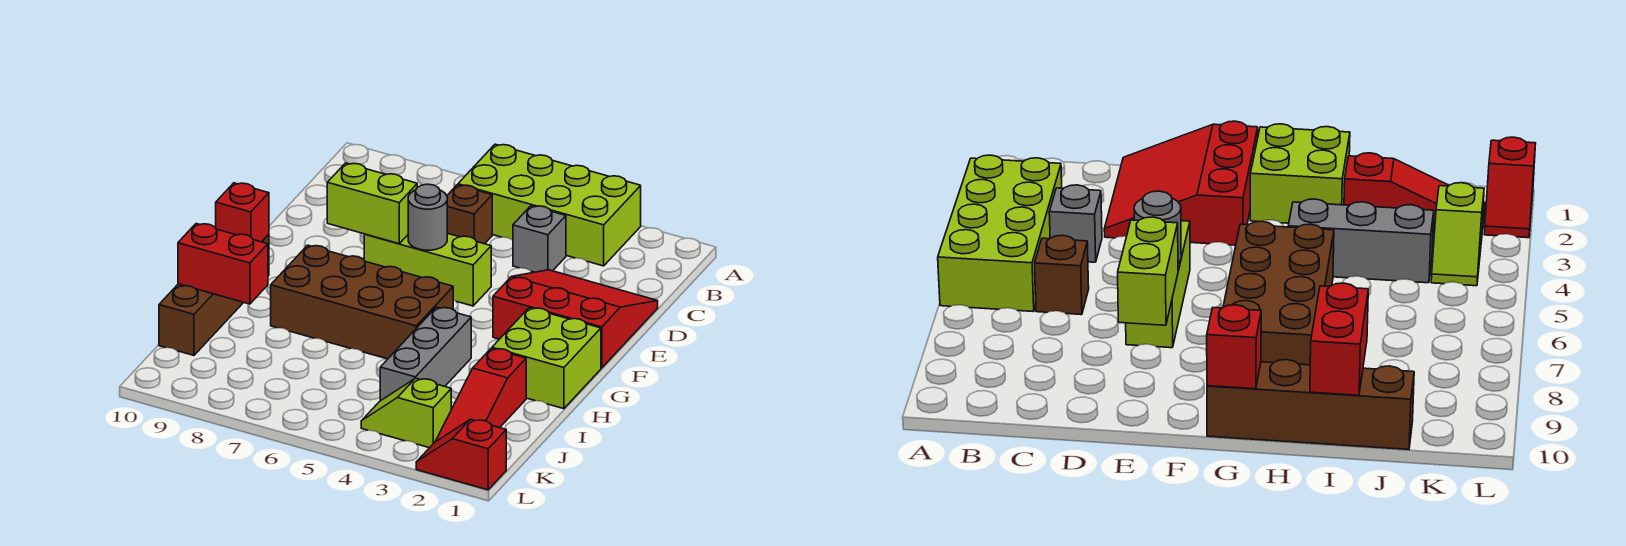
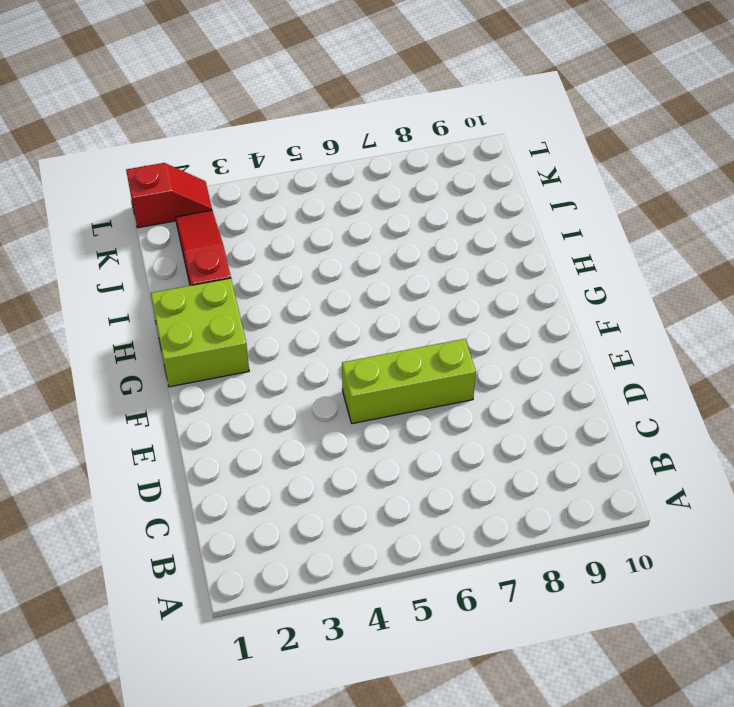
none -> lime 2x4 brick [458,144,641,266]
none -> grey 1x1 brick [513,206,566,272]
none -> brown 1x1 brick [447,185,492,244]

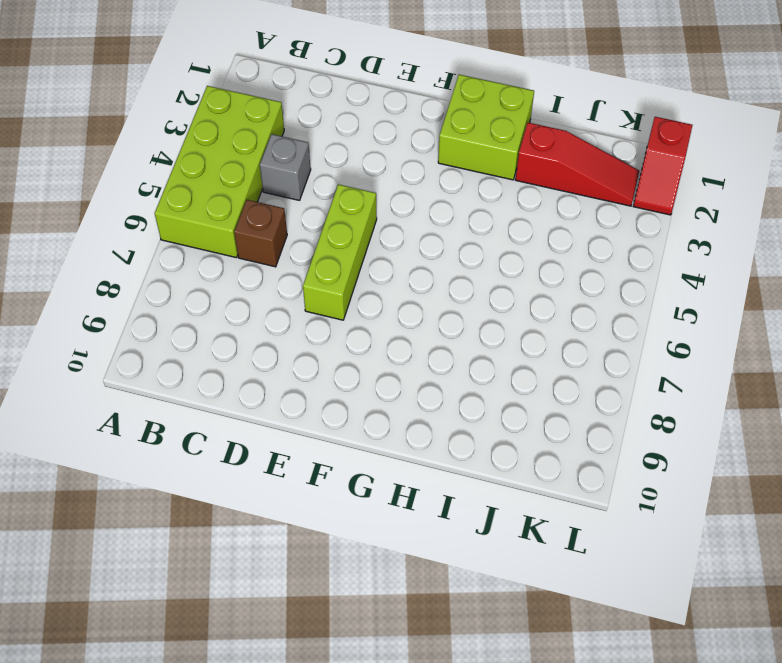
none -> red 3x3 slope [493,270,658,368]
none -> brown 2x4 brick [271,245,453,359]
none -> brown 1x4 brick [159,234,269,355]

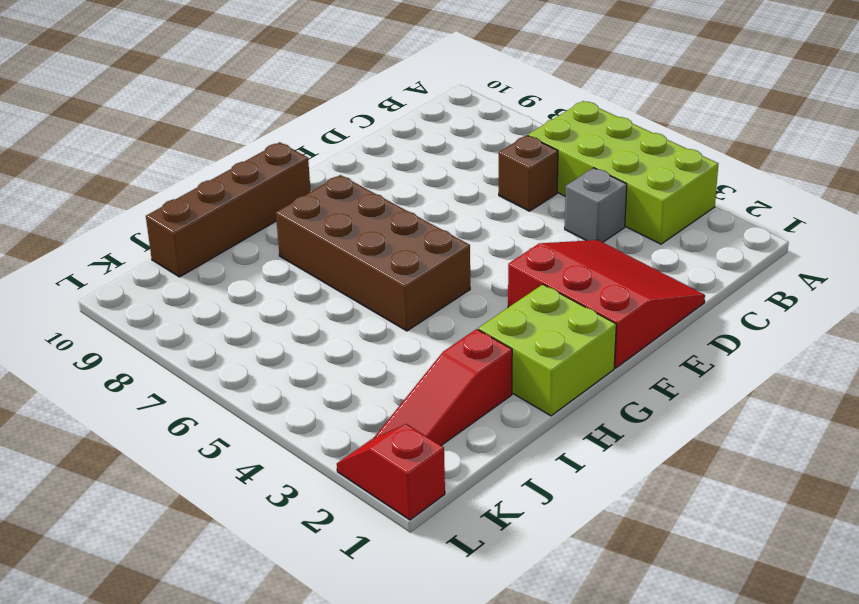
none -> lime 1x3 brick [364,233,491,306]
none -> grey 1x3 brick [380,307,471,401]
none -> lime 1x2 slope [361,378,451,448]

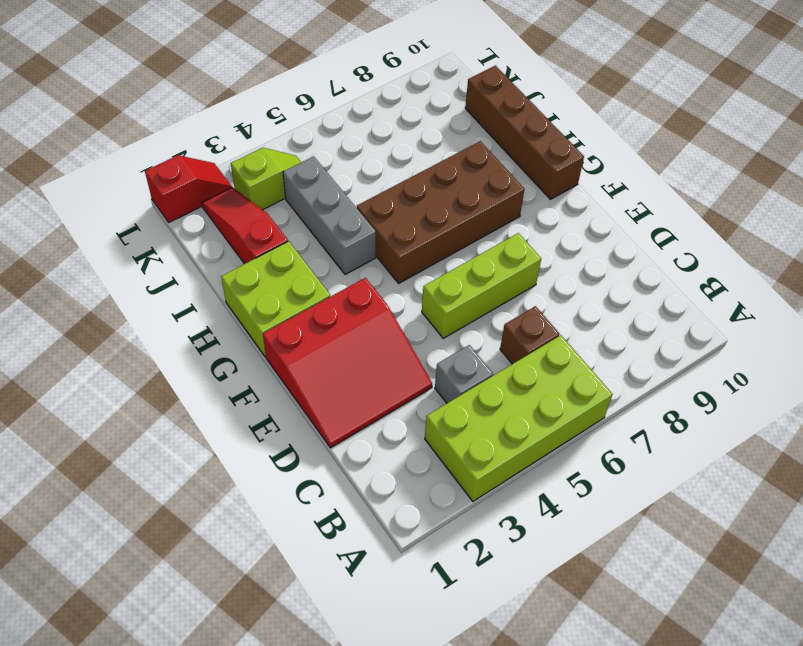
none -> grey 1x1 round brick [408,184,447,250]
none -> lime 1x2 brick [327,163,417,244]
none -> red 1x1 brick [216,183,269,242]

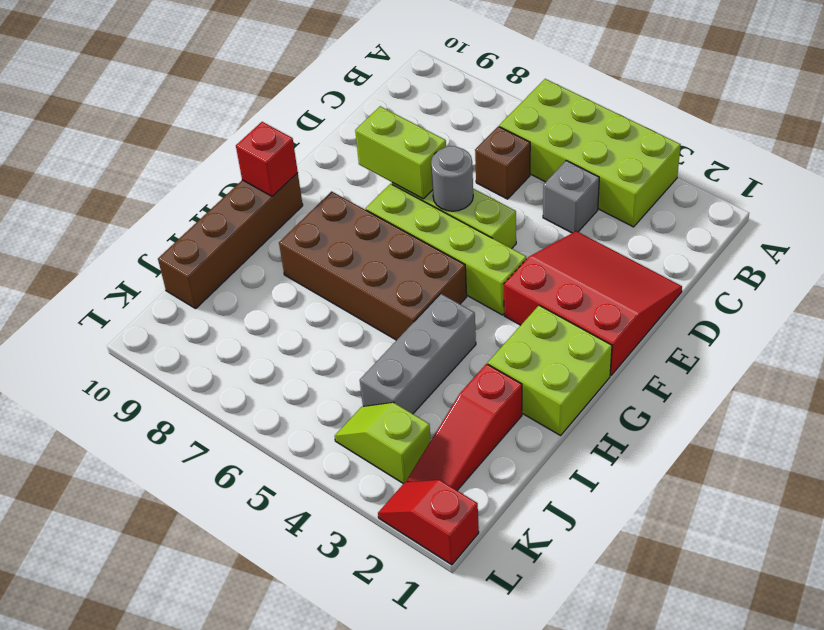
lime 1x4 brick [366,184,526,315] -> none
none -> red 1x2 brick [178,224,268,304]

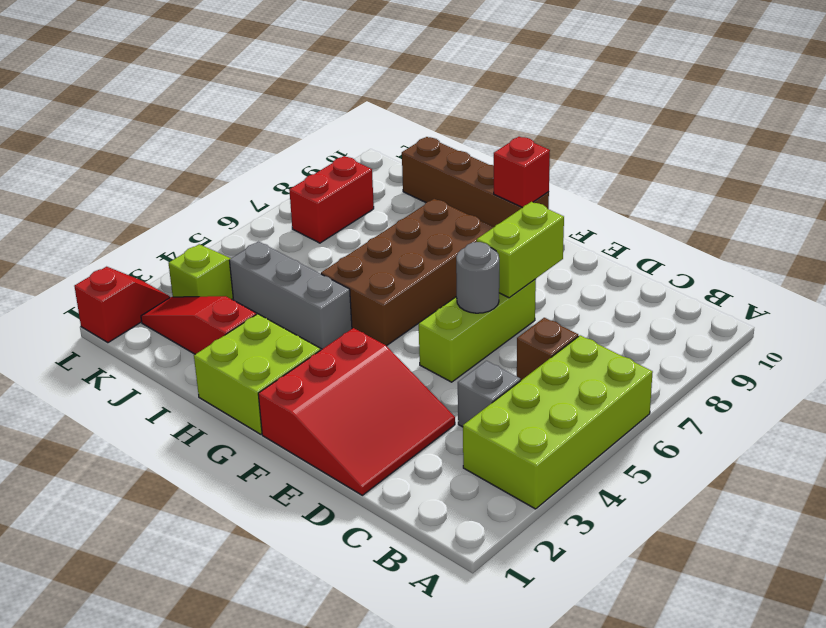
red 1x2 brick [289,156,374,243] -> red 1x2 brick moved to [178,224,268,304]

